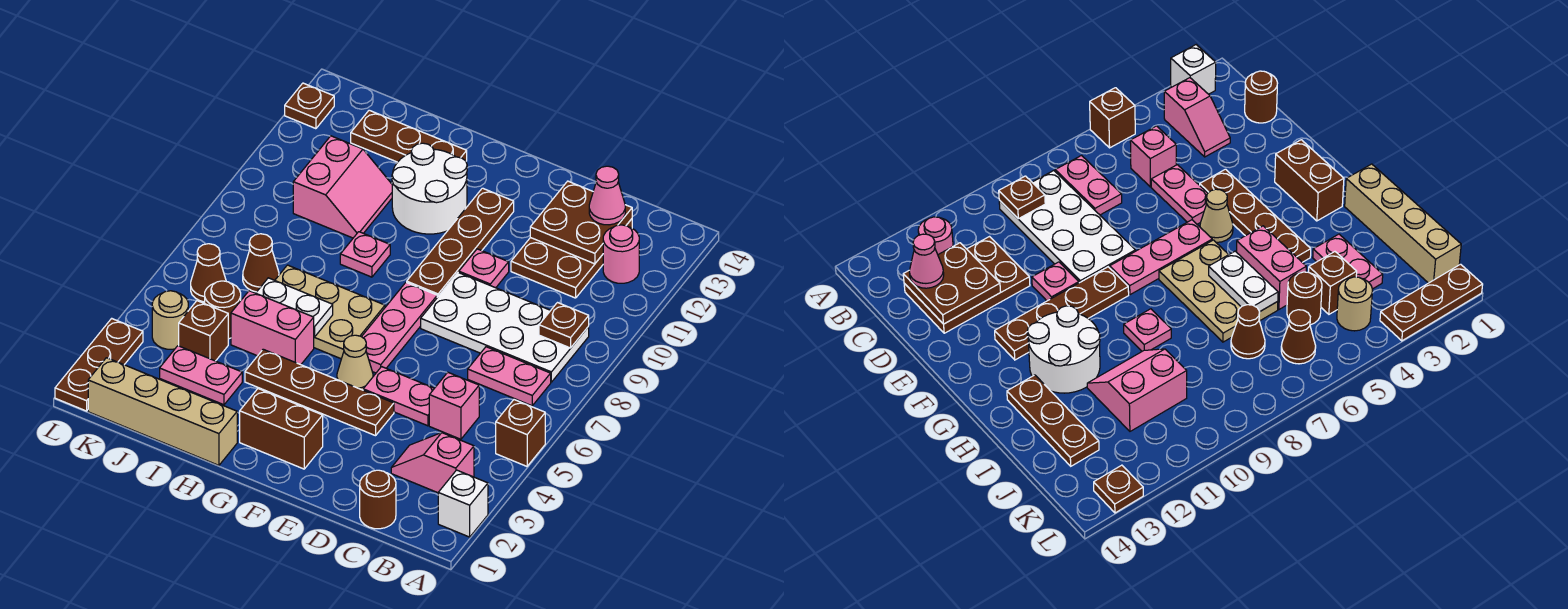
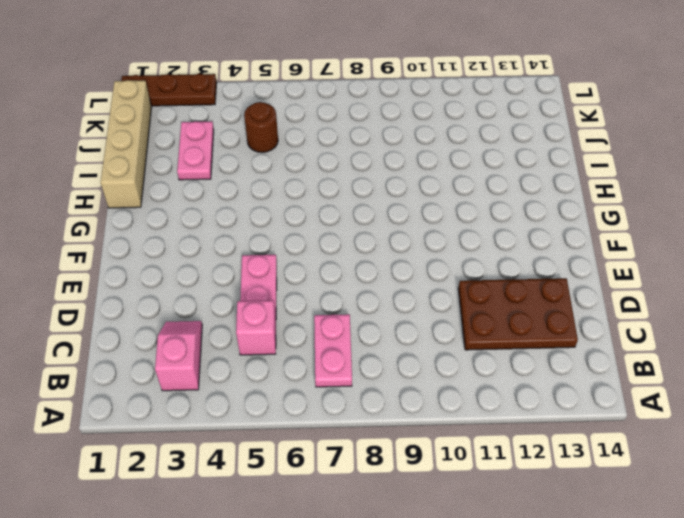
none -> white 1x1 brick [438,470,488,537]
none -> brown 1x1 brick [496,400,545,466]
none -> white 2x4 plate [421,273,589,382]
none -> pink 1x1 round brick [603,225,639,283]

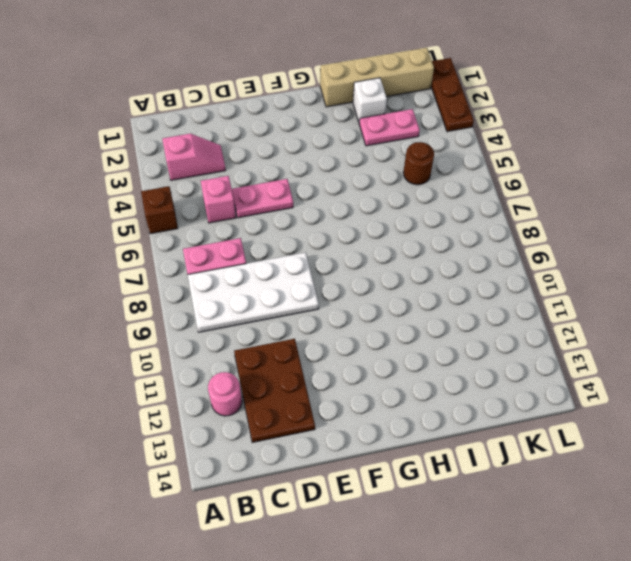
white 1x1 brick [353,78,387,124] -> white 1x1 brick moved to [438,470,488,537]
none -> brown 1x1 round brick [360,470,396,529]
none -> brown 1x4 plate [245,349,394,436]
none -> pink 1x1 plate [459,249,509,288]
none -> brown 1x2 brick [240,389,323,469]

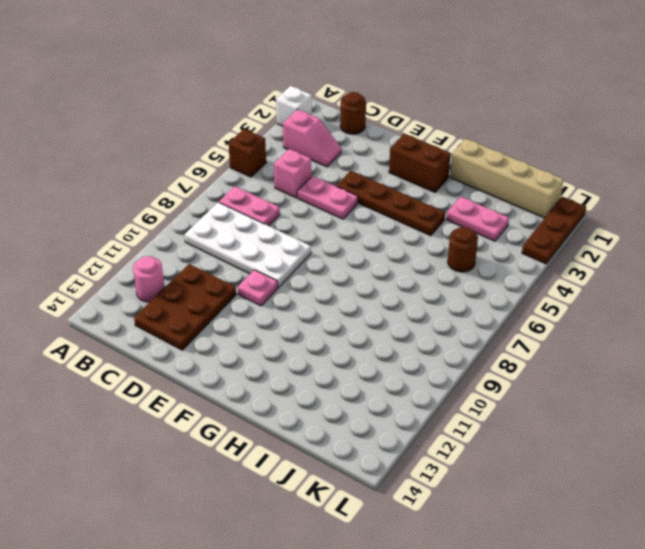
none -> tan 1x1 cone [337,335,373,390]
none -> pink 1x3 plate [362,282,437,373]
none -> brown 1x4 plate [407,188,514,297]
none -> tan 2x3 plate [275,265,385,359]

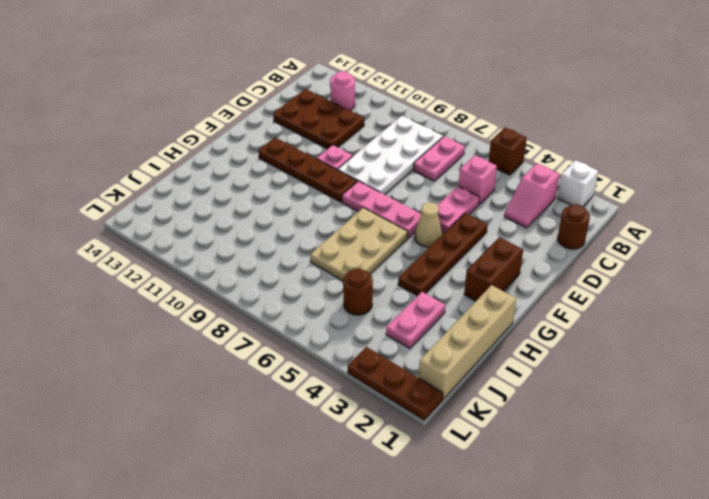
none -> white 2x2 round brick [392,143,467,234]
none -> pink 1x2 brick [231,291,314,365]
none -> pink 1x1 plate [340,232,390,277]
none -> brown 1x3 plate [351,110,467,162]

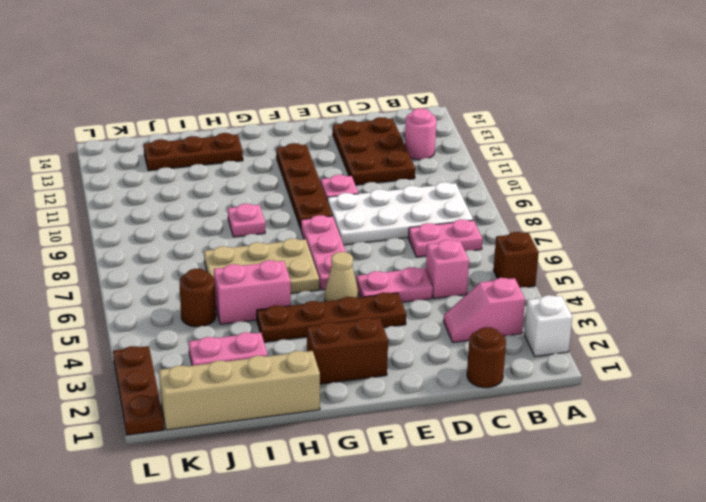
none -> white 2x2 round brick [392,143,467,234]
none -> pink 2x2 slope [293,136,392,238]
none -> brown 1x1 brick [179,301,228,361]
none -> brown 1x1 cone [243,234,279,292]

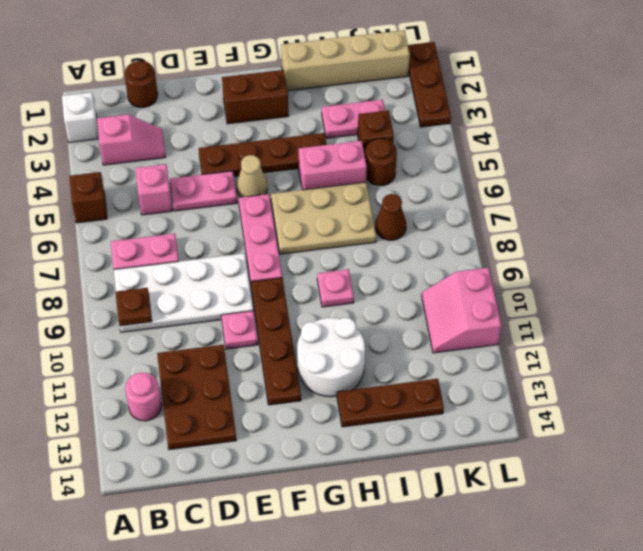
pink 2x2 slope [422,268,501,353] -> pink 2x2 slope moved to [293,136,392,238]
none -> tan 1x1 round brick [152,291,188,349]
none -> brown 1x1 cone [191,244,226,302]
none -> brown 1x1 plate [285,83,334,129]
none -> brown 2x2 plate [530,181,632,264]

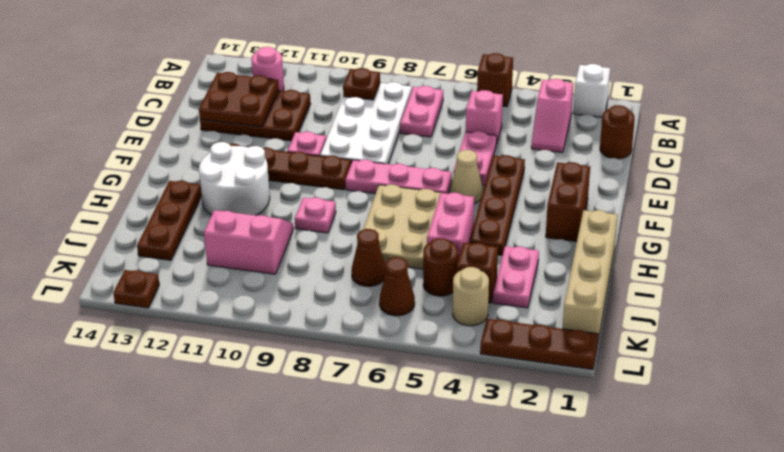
none -> white 1x2 plate [256,278,333,337]
none -> pink 1x1 cone [589,166,625,225]

